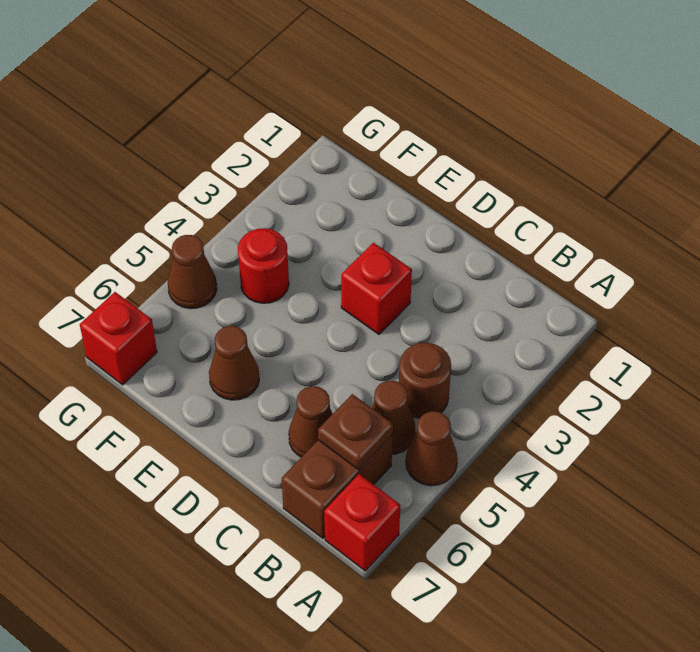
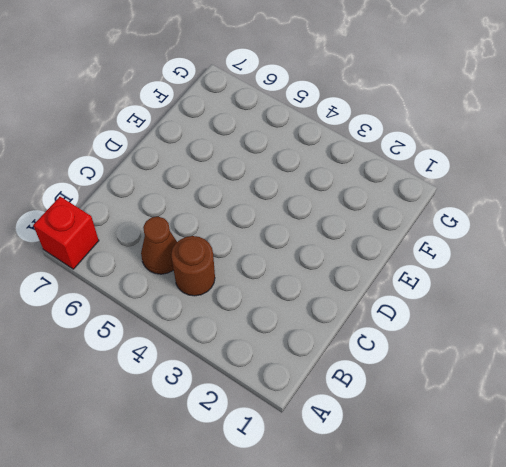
none -> brown 1x1 cone [406,411,458,486]
none -> brown 1x2 brick [282,435,393,538]
none -> brown 1x1 cone [289,386,333,457]

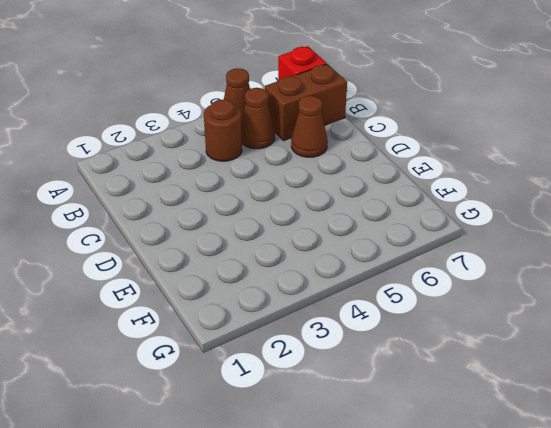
none -> red 1x1 brick [341,243,412,334]
none -> brown 1x1 cone [209,326,259,400]
none -> red 1x1 round brick [238,228,289,303]

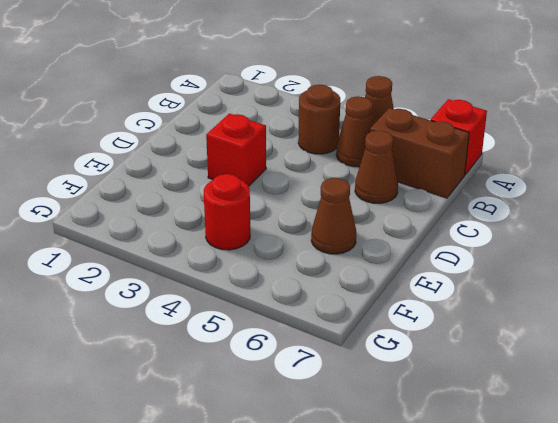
none -> brown 1x1 cone [168,235,217,309]
none -> red 1x1 brick [80,292,157,385]
none -> brown 1x1 plate [318,394,393,470]

